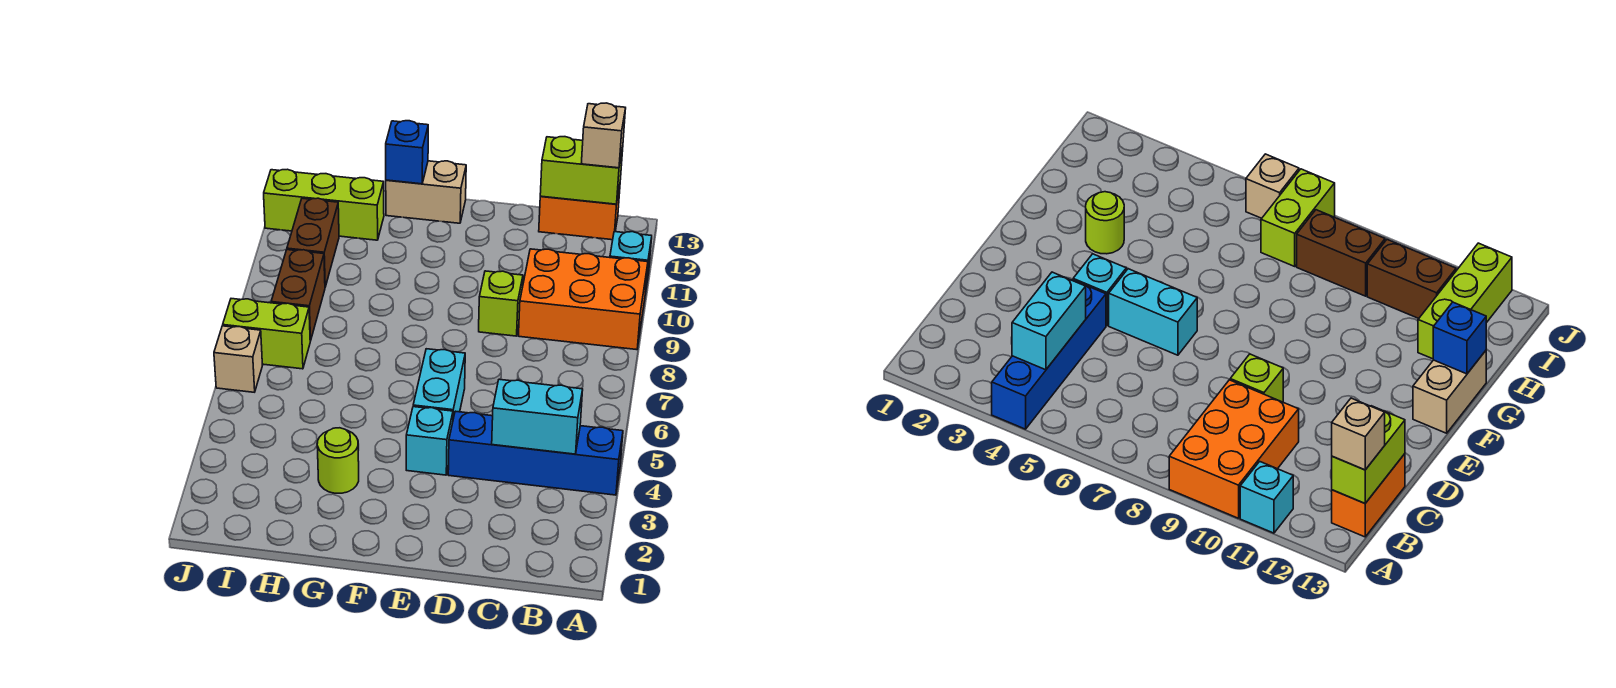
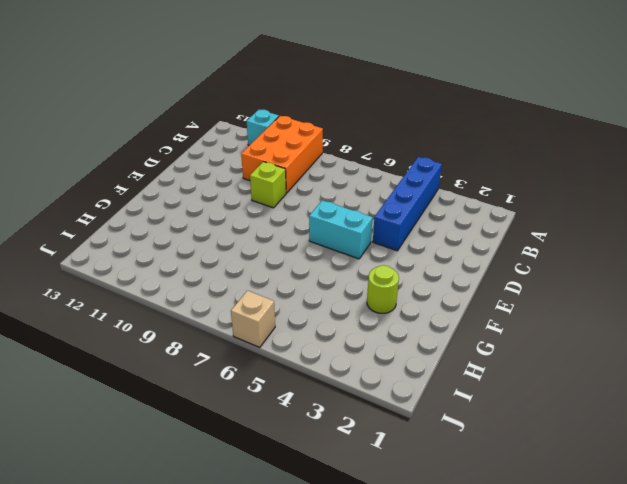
none -> orange 1x2 brick [539,186,620,240]
none -> cyan 1x1 brick [406,407,453,475]
none -> tan 1x2 brick [386,161,466,223]

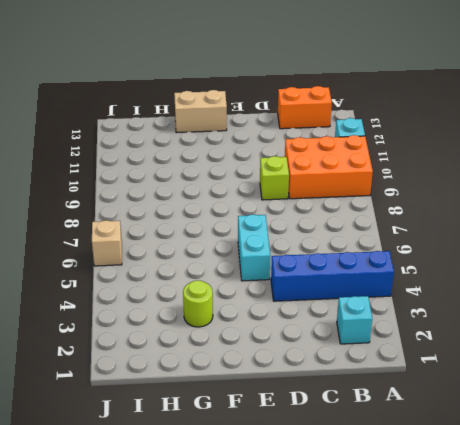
cyan 1x1 brick [337,296,372,344] -> cyan 1x1 brick moved to [406,407,453,475]
none -> lime 1x3 brick [264,169,384,240]
none -> lime 1x2 brick [223,299,310,369]
none -> brown 1x2 brick [271,250,325,341]

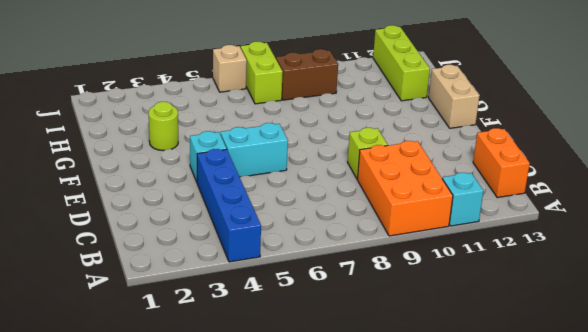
none -> brown 1x2 brick [287,198,339,287]
none -> cyan 1x2 brick [492,379,583,454]
none -> lime 1x2 brick [540,137,623,204]

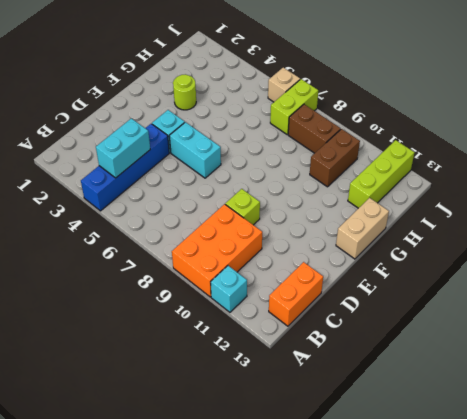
brown 1x2 brick [310,129,360,187] -> brown 1x2 brick turned to [287,198,339,287]
none -> lime 1x2 brick [540,137,623,204]
none -> blue 1x1 brick [386,121,428,184]
none -> tan 1x1 brick [581,103,626,168]

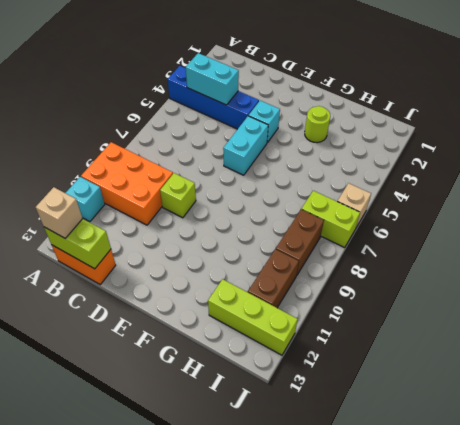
none -> tan 1x2 brick [386,161,466,223]
none -> blue 1x1 brick [386,121,428,184]

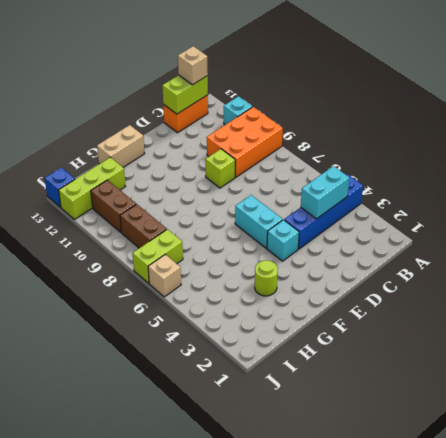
blue 1x1 brick [45,168,75,207] -> blue 1x1 brick moved to [386,121,428,184]

